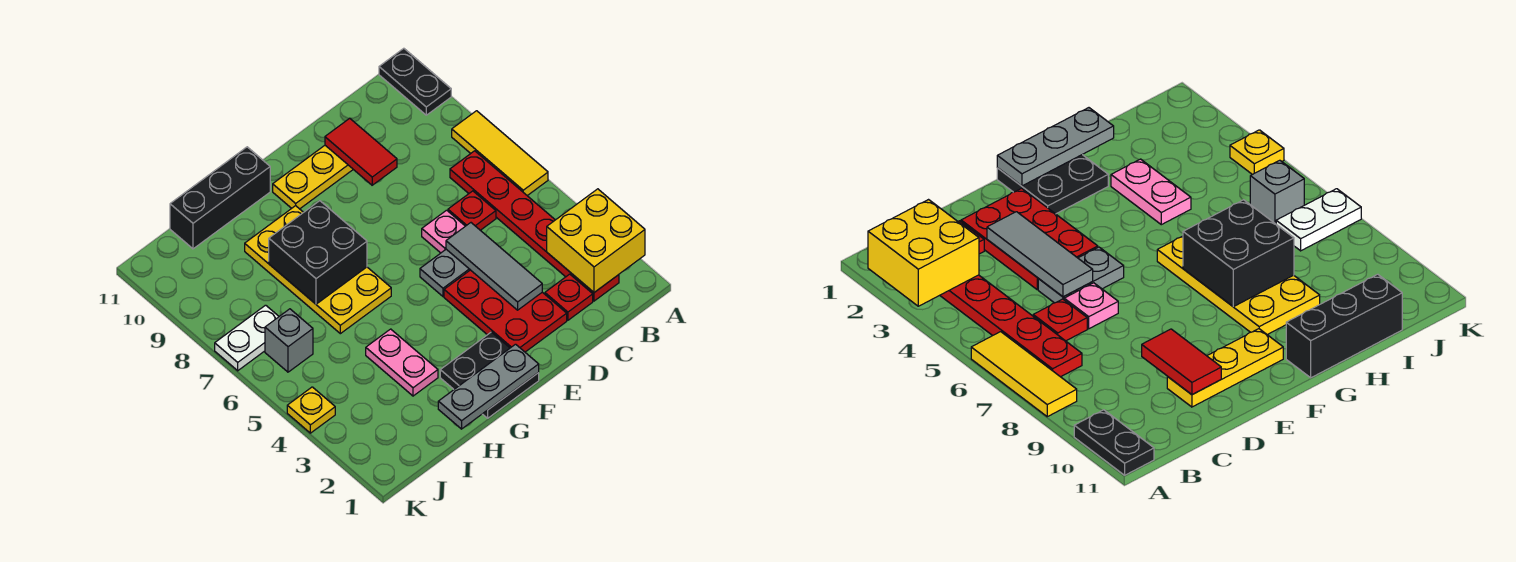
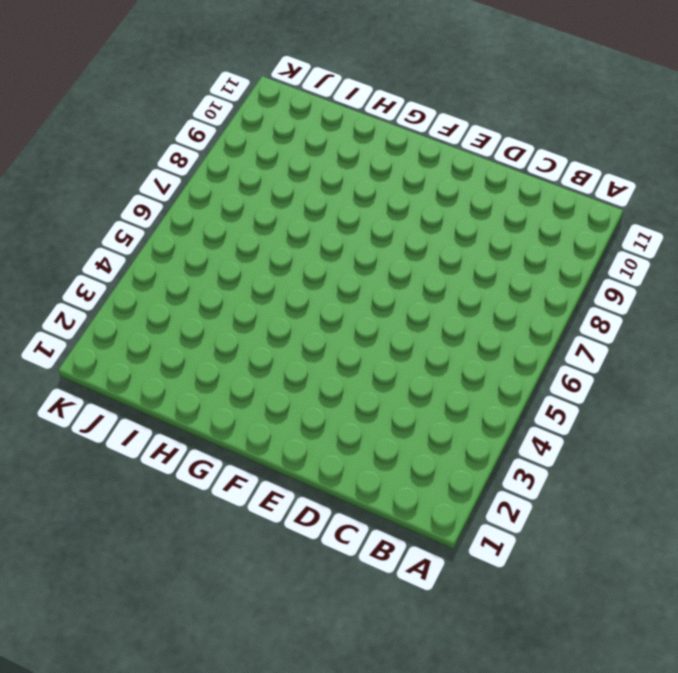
none -> yellow 1x3 tile [452,111,548,196]
none -> black 1x2 plate [379,48,451,115]
none -> red 1x6 plate [450,151,619,301]

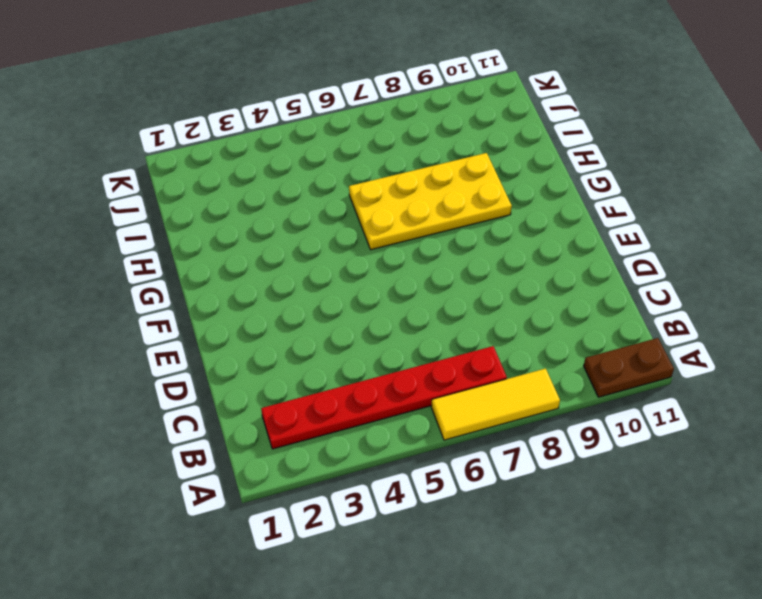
brown 1x2 plate [584,338,674,397] -> black 1x2 plate [379,48,451,115]
none -> red 1x1 plate [545,274,593,320]
none -> red 1x1 plate [448,191,496,230]
none -> red 2x3 plate [444,270,567,352]

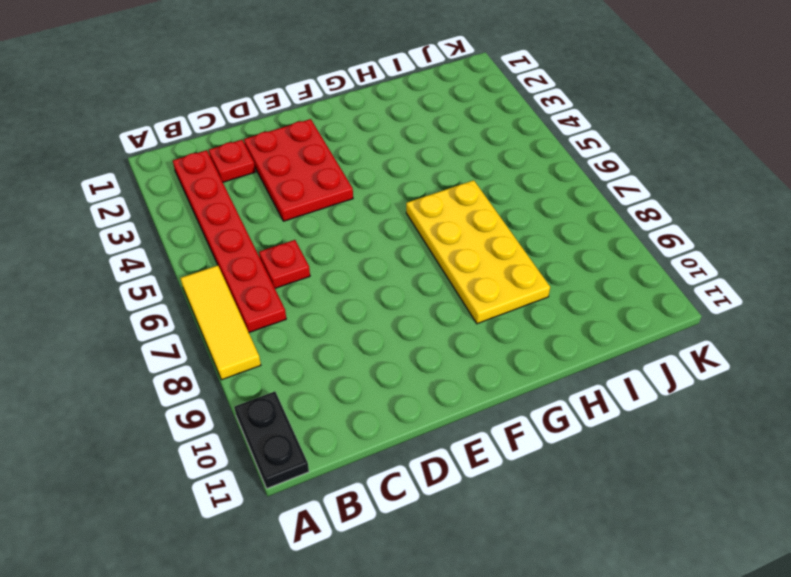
none -> grey 1x2 plate [420,249,470,296]
none -> pink 1x1 plate [422,210,465,253]
none -> yellow 1x3 plate [273,146,353,209]

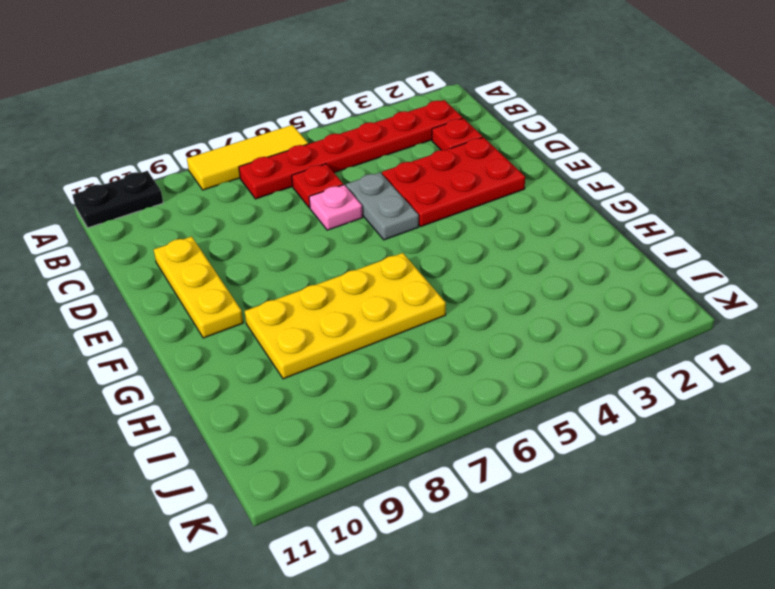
none -> black 2x2 plate [440,332,539,418]
none -> black 1x3 brick [170,147,270,249]
none -> pink 1x2 plate [366,329,438,396]

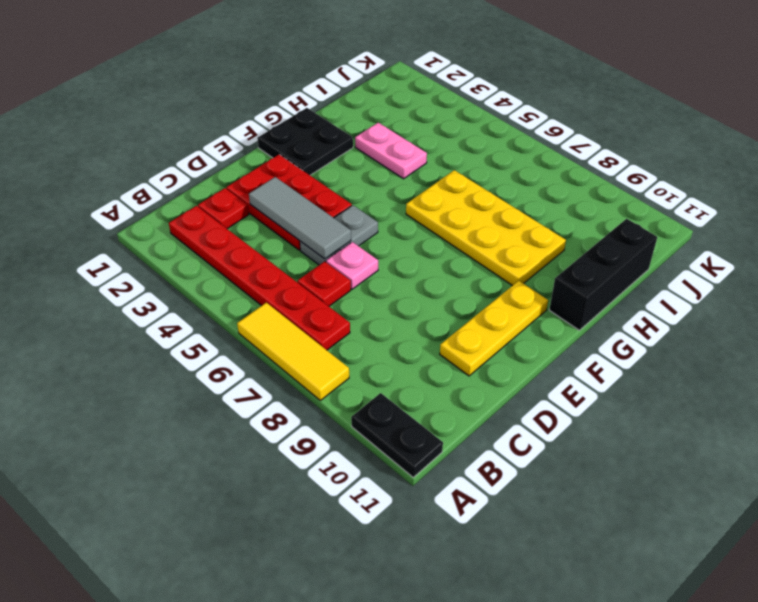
none -> grey 1x1 brick [265,309,313,372]
none -> white 1x2 plate [215,305,279,371]
none -> yellow 1x1 plate [287,387,335,433]

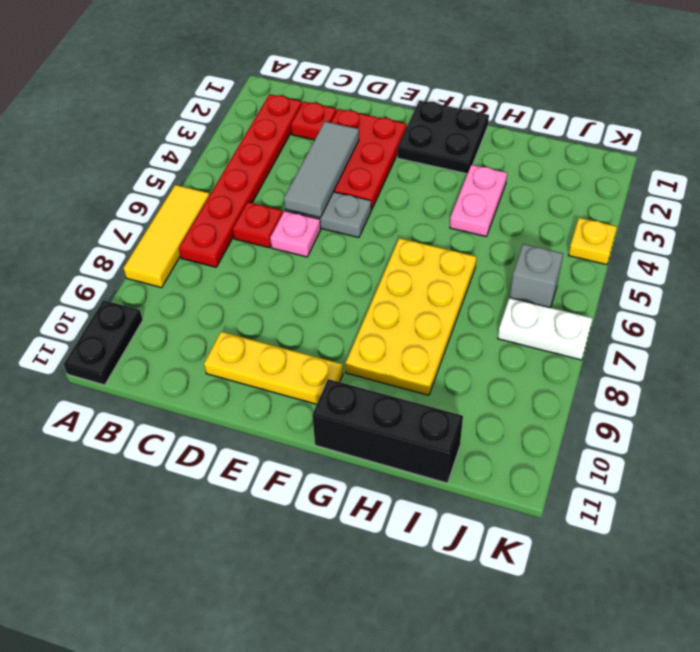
none -> yellow 2x2 brick [547,189,645,292]
none -> red 1x2 tile [325,118,397,185]
none -> grey 1x3 plate [438,344,539,429]

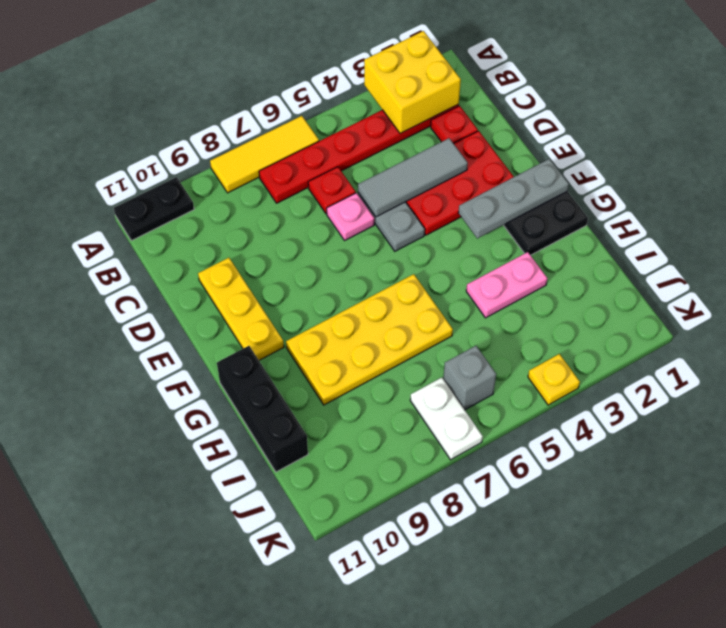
grey 1x3 plate [458,159,569,238] -> grey 1x3 plate turned to [438,344,539,429]
none -> red 1x2 tile [325,118,397,185]
none -> black 2x2 brick [269,201,367,304]

